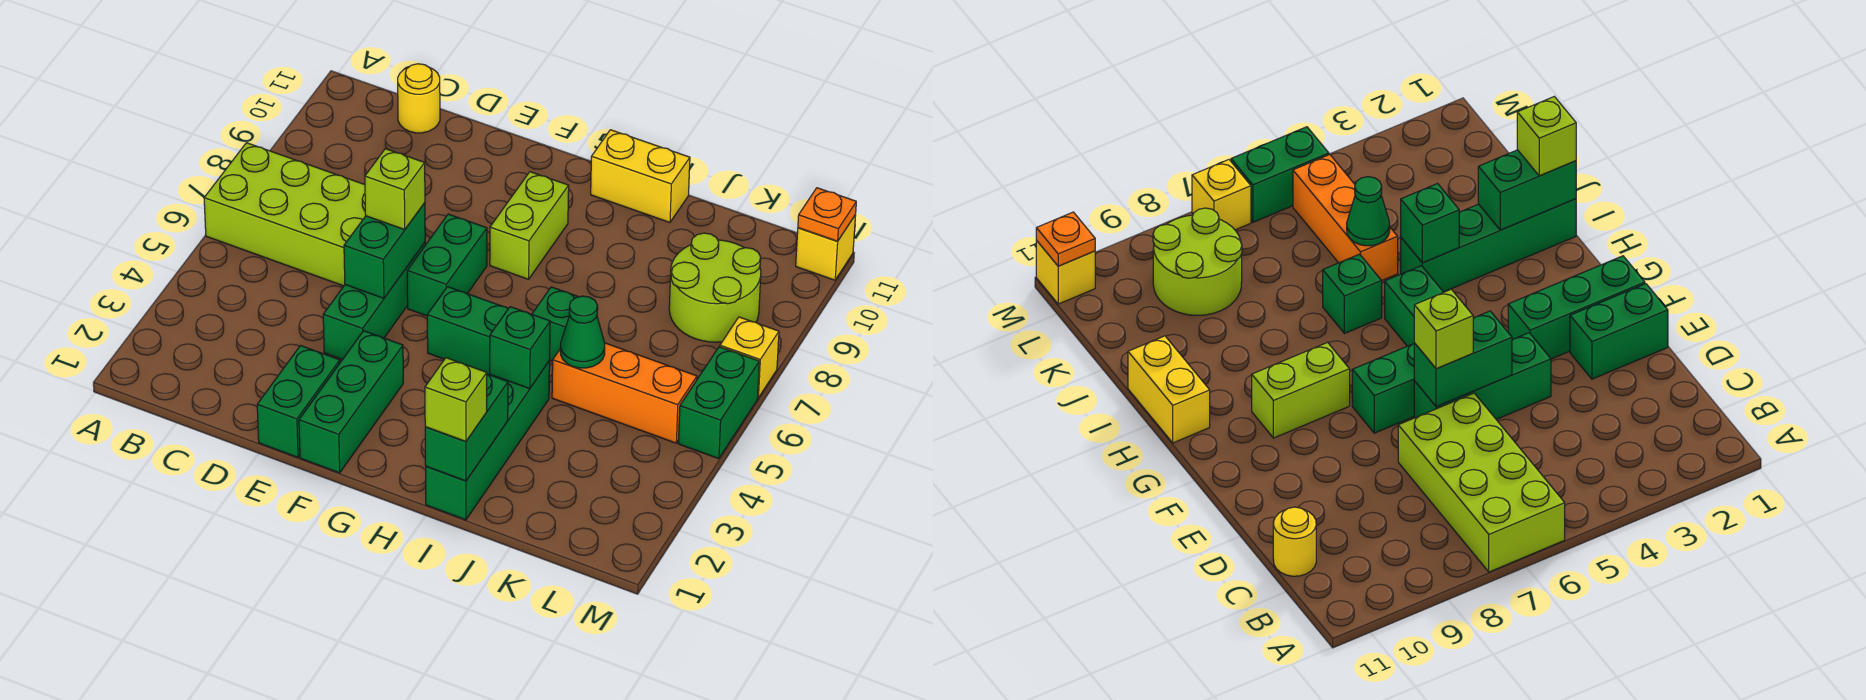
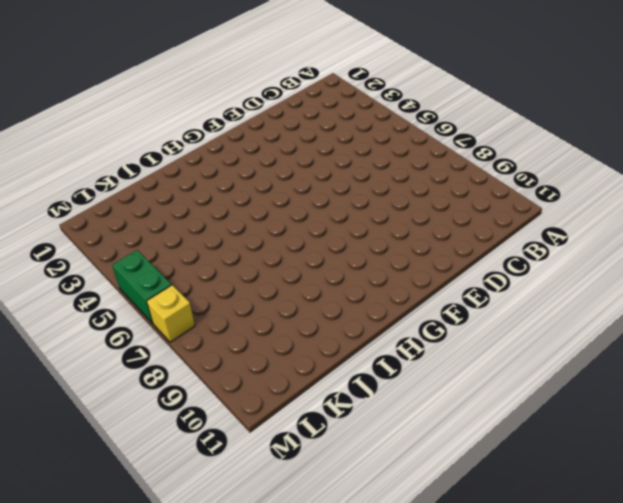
none -> lime 2x4 brick [204,143,366,286]
none -> yellow 1x1 round brick [398,64,440,133]
none -> green 1x2 brick [257,346,340,457]

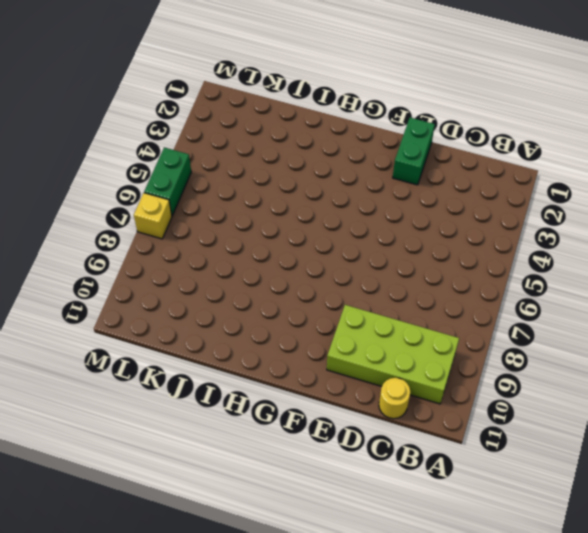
lime 2x4 brick [327,305,459,404] -> lime 2x4 brick moved to [204,143,366,286]
none -> green 1x3 brick [323,243,425,360]
none -> green 1x3 brick [299,331,403,473]
none -> green 1x2 brick [407,214,487,316]

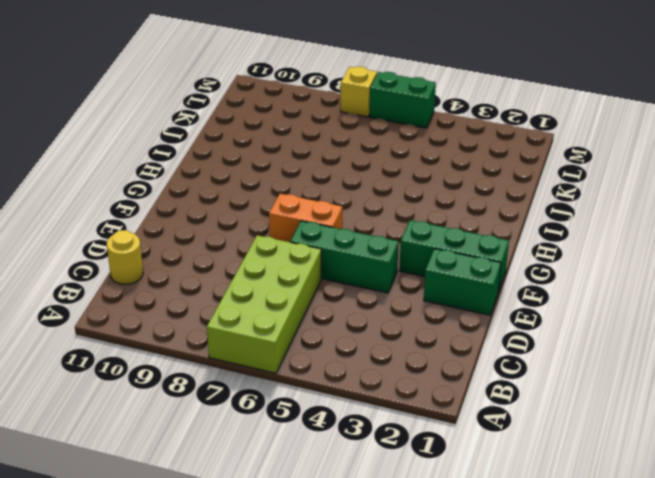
orange 1x2 brick [269,194,342,242] -> green 1x2 brick [407,214,487,316]
none -> green 1x2 brick [427,287,508,375]
none -> lime 1x2 brick [490,172,569,279]
none -> yellow 1x2 brick [591,130,690,222]

